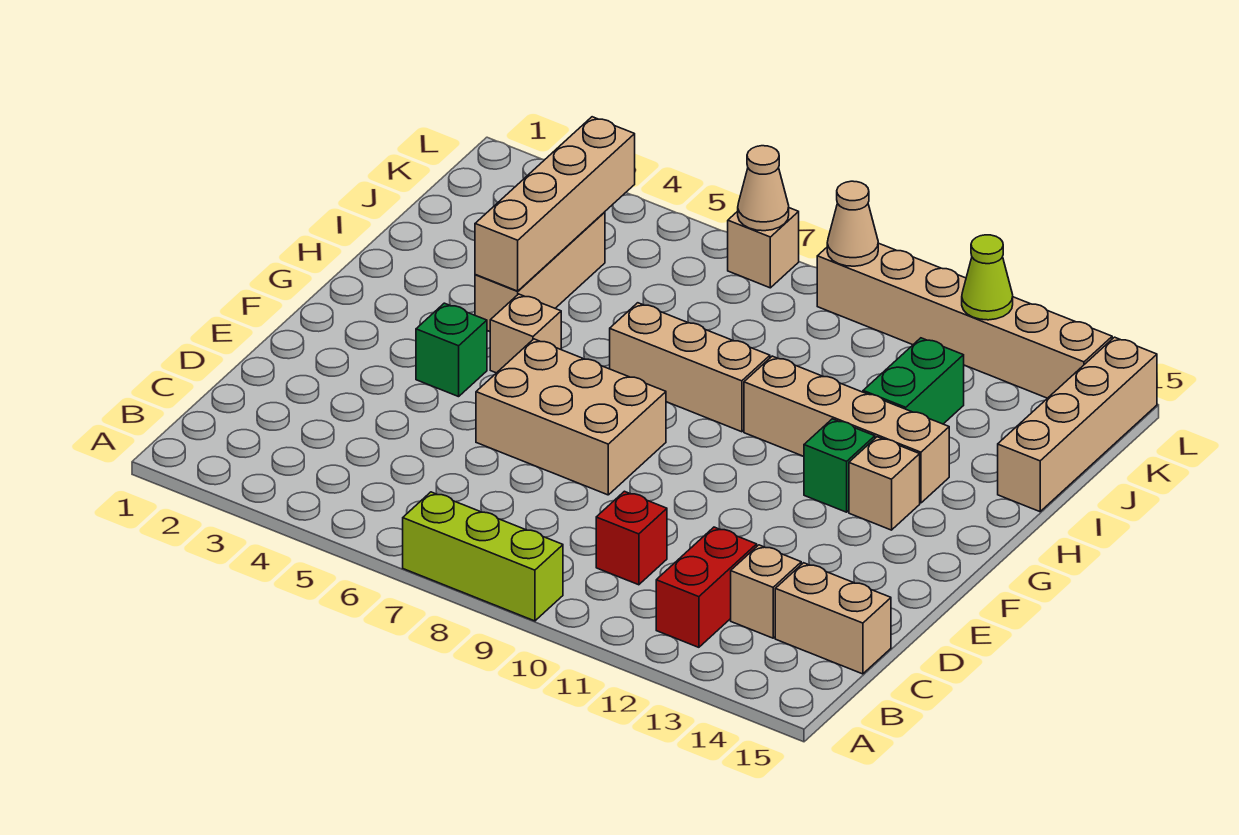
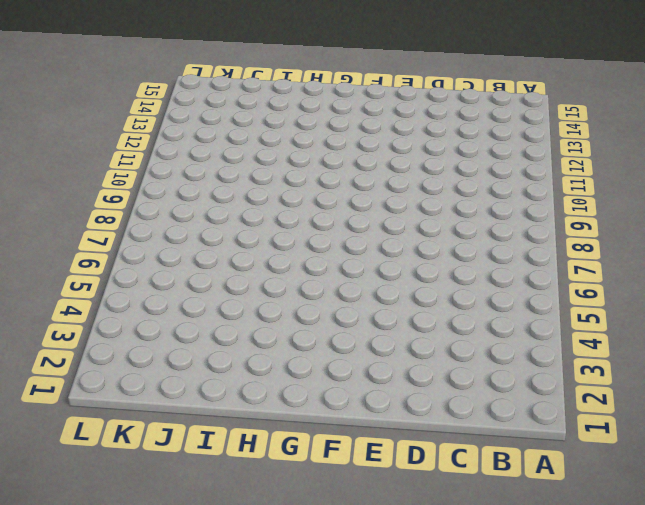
none -> lime 1x3 brick [403,492,563,621]
none -> red 1x2 brick [656,527,757,647]
none -> red 1x1 brick [596,491,667,585]

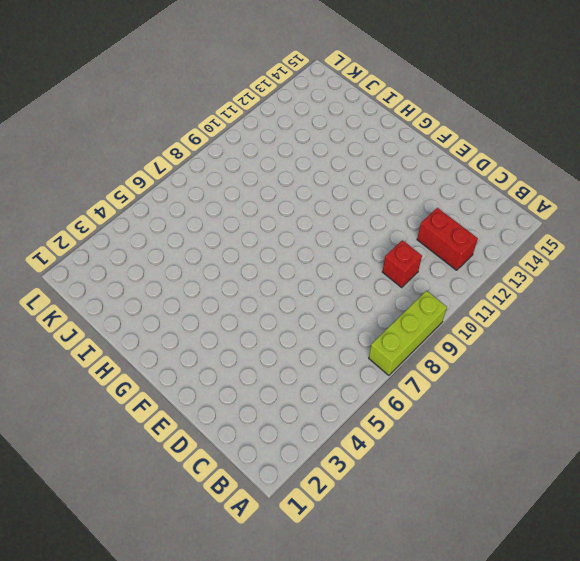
none -> tan 1x1 brick [731,545,801,638]
none -> tan 1x2 brick [775,563,891,674]
none -> tan 2x3 brick [476,339,666,495]

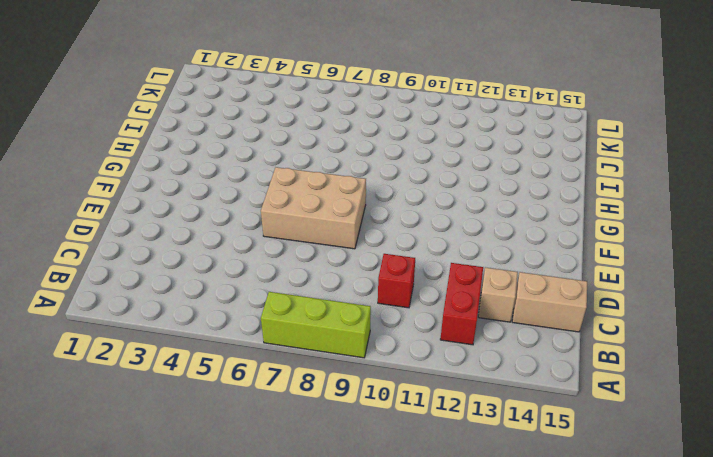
none -> green 1x1 brick [416,303,487,397]
none -> tan 1x1 brick [490,294,561,373]
none -> green 1x1 brick [804,419,875,512]

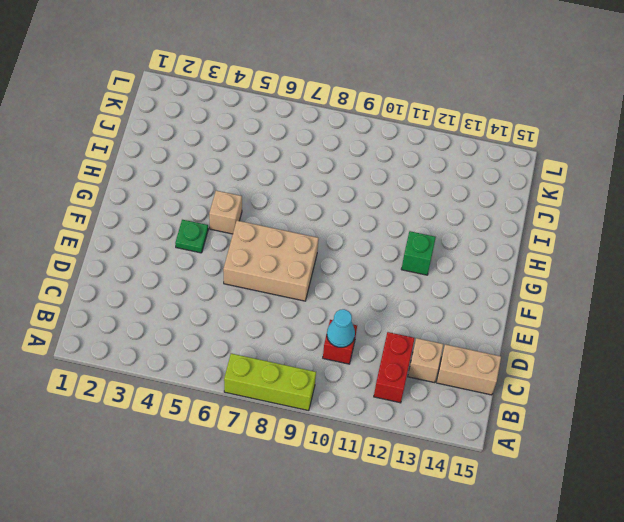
cyan 1x1 cone [327,309,355,347] -> none
green 1x1 plate [175,220,208,253] -> green 1x1 brick [416,303,487,397]
none -> tan 1x1 brick [849,437,920,530]
none -> tan 1x3 brick [475,212,605,332]
none -> tan 1x3 brick [610,303,770,432]

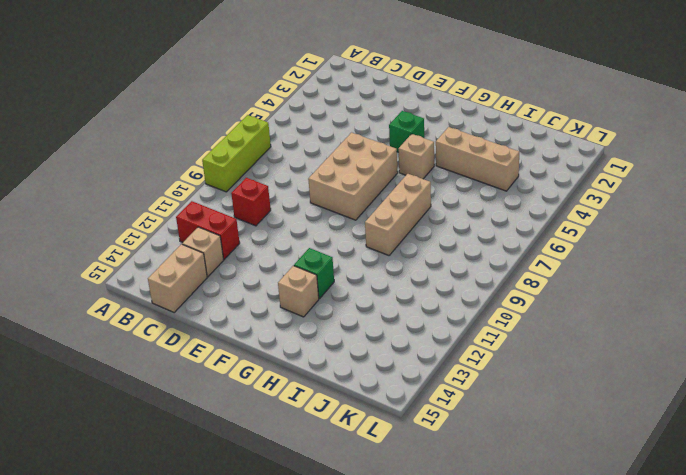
none -> tan 1x4 brick [744,356,949,503]
none -> green 1x2 brick [863,338,964,424]
none -> tan 1x4 brick [998,337,1157,512]

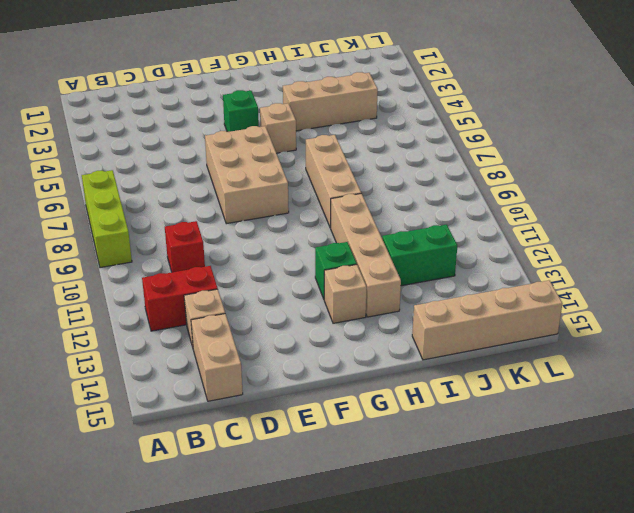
none -> tan 1x1 brick [728,208,799,288]
none -> tan 1x6 brick [817,243,1112,398]
none -> tan 1x4 brick [475,117,635,291]

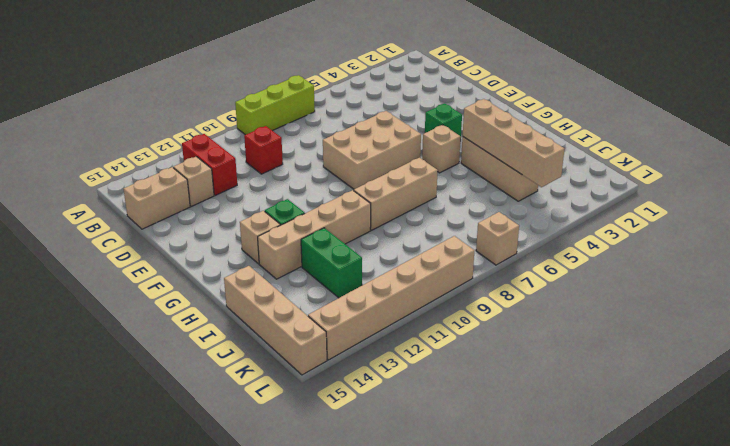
none -> tan 1x1 cone [738,146,789,231]
none -> tan 1x1 cone [827,181,878,266]
none -> lime 1x1 cone [962,235,1013,320]

